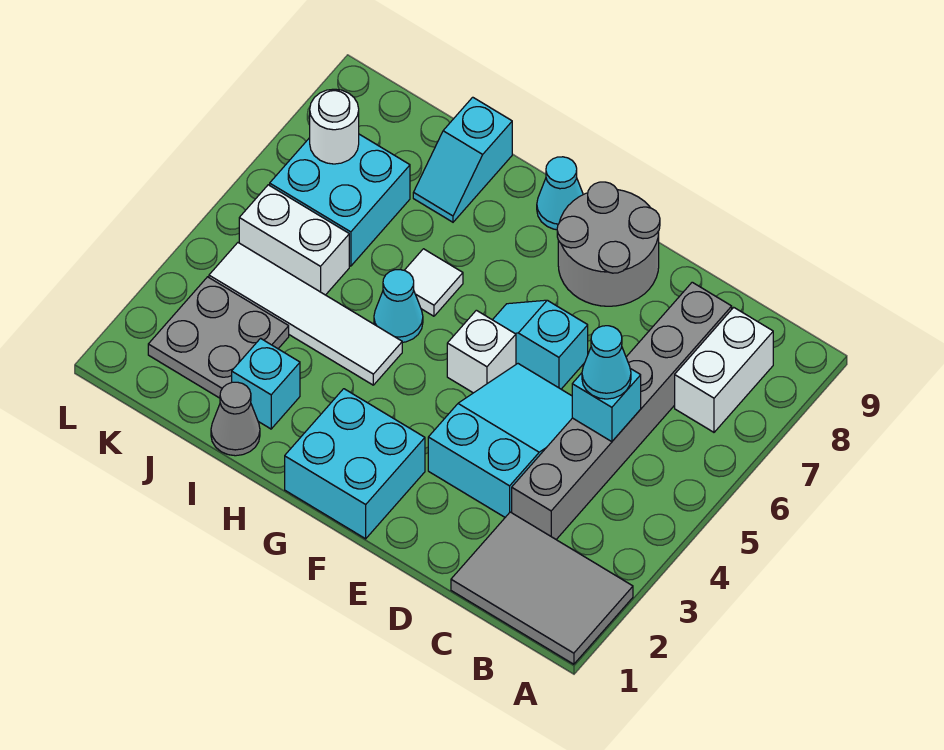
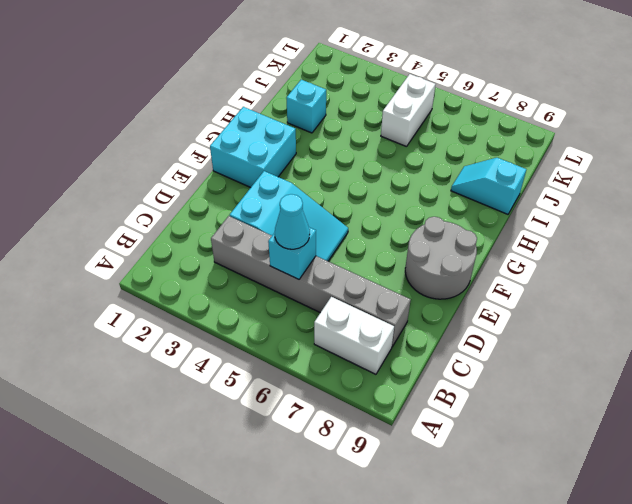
none -> grey 2x3 tile [451,512,633,664]
none -> cyan 1x2 slope [493,300,588,389]
none -> white 1x1 brick [447,310,516,393]

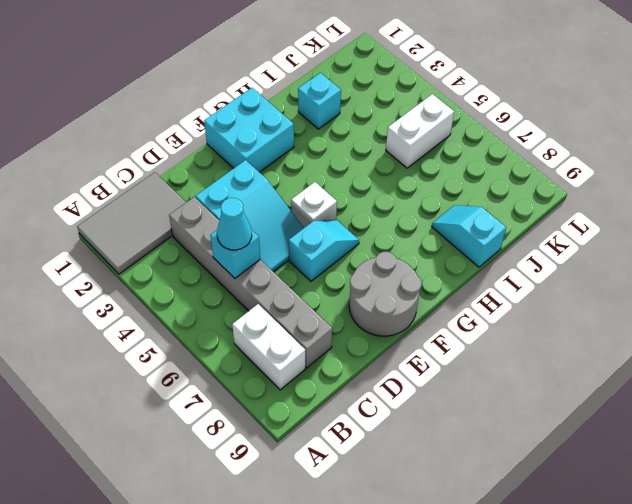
none -> cyan 1x1 cone [537,157,583,230]
none -> white 1x4 tile [209,243,402,385]
none -> cyan 1x1 cone [374,270,423,342]

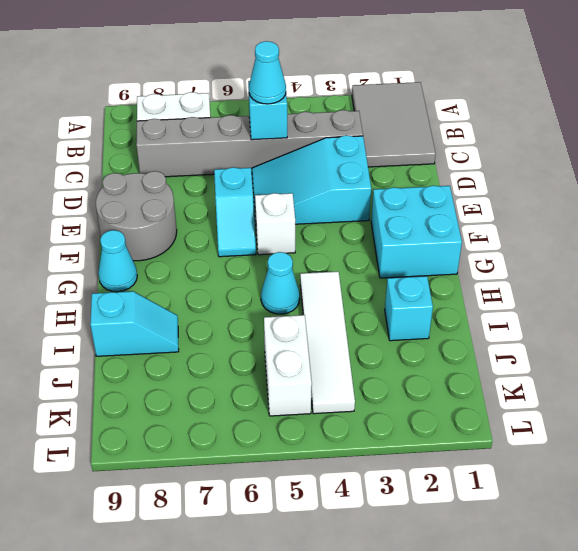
none -> white 1x1 tile [404,249,463,316]
none -> grey 1x1 cone [211,382,260,456]
none -> grey 2x2 plate [148,277,289,398]

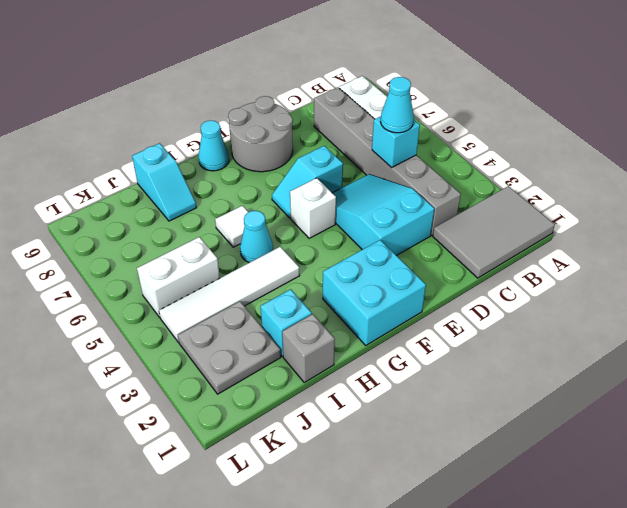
grey 1x1 brick [282,314,335,382] -> grey 1x1 cone [211,382,260,456]
none -> cyan 2x2 brick [270,134,410,266]
none -> white 1x1 round brick [310,89,359,164]

